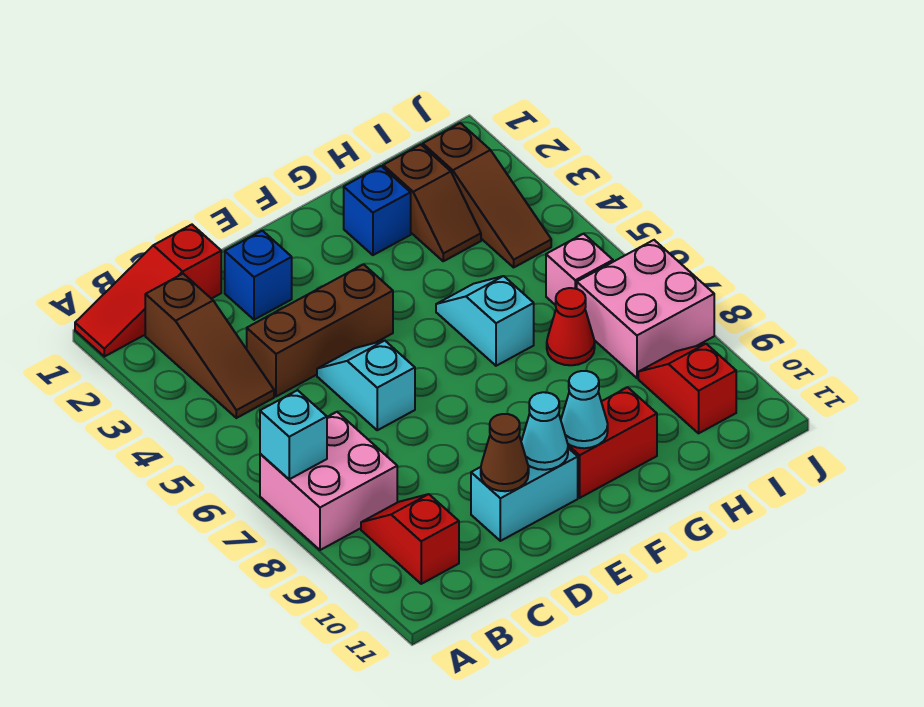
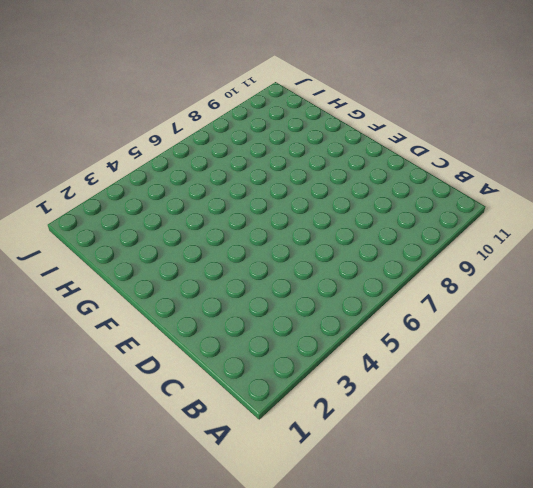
none -> red 1x3 slope [75,225,221,357]
none -> pink 2x2 brick [260,412,397,550]
none -> brown 1x3 slope [145,274,274,418]

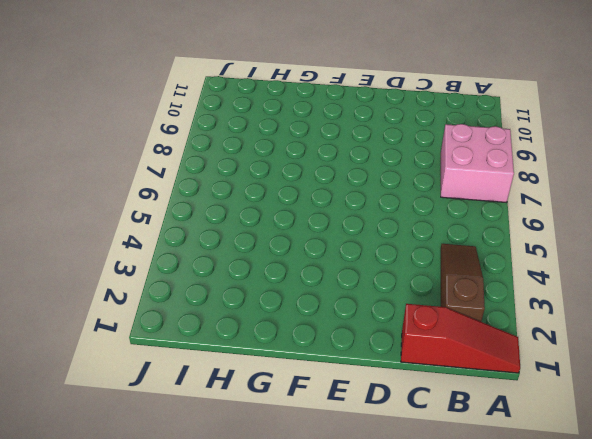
none -> red 1x2 slope [361,494,459,584]
none -> brown 1x3 brick [247,264,393,396]
none -> blue 1x1 brick [225,231,292,320]

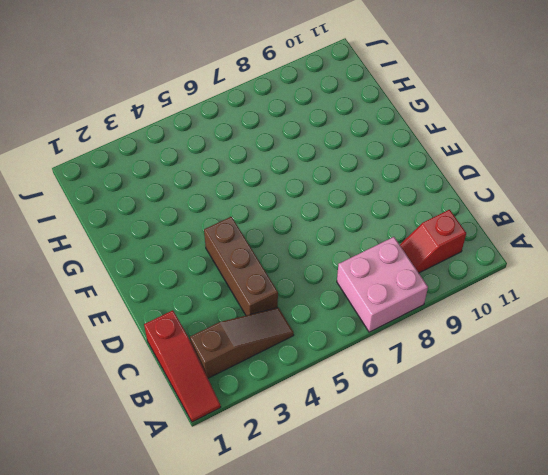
none -> blue 1x1 brick [225,231,292,320]
none -> cyan 1x2 slope [317,341,415,430]
none -> cyan 1x2 brick [471,448,578,541]

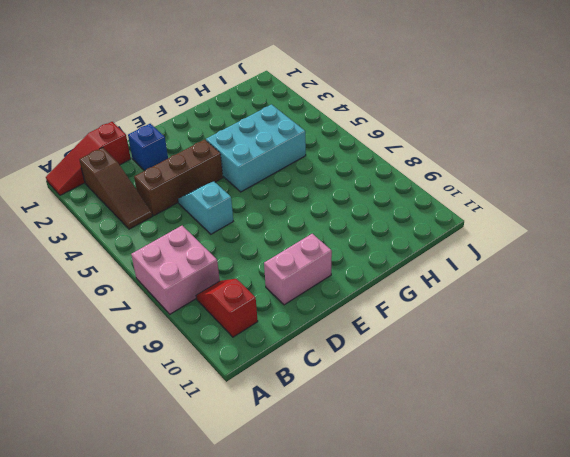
pink 1x2 brick [264,234,332,305] -> cyan 1x2 brick [471,448,578,541]
cyan 2x3 brick [206,105,306,192] -> cyan 1x2 slope [436,276,534,366]
none -> red 1x2 brick [568,387,657,498]
none -> blue 1x1 brick [344,166,411,255]
none -> brown 1x2 slope [383,145,481,261]

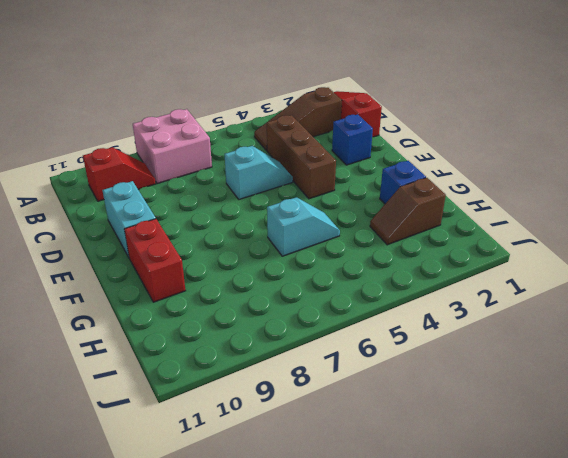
none -> red 1x1 cone [547,288,595,365]
none -> brown 1x3 slope [423,123,551,267]
none -> pink 1x1 brick [546,234,613,305]

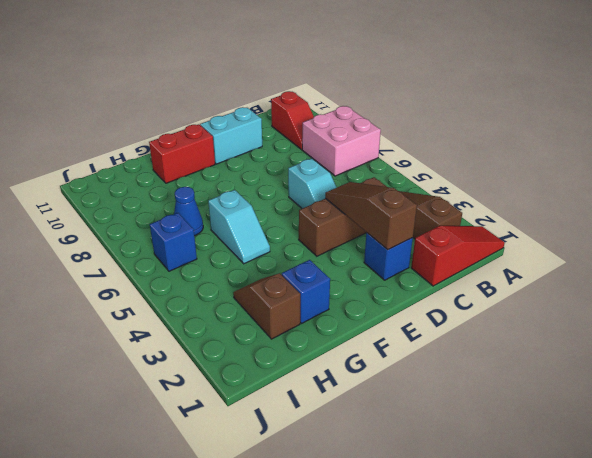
brown 1x3 slope [325,182,417,250] -> brown 1x3 slope moved to [423,123,551,267]
blue 1x1 cone [174,187,203,236] -> red 1x1 cone [547,288,595,365]
blue 1x1 brick [150,213,197,271] -> pink 1x1 brick [546,234,613,305]
none -> pink 2x2 brick [577,240,714,378]
none -> red 1x2 slope [638,344,736,433]
none -> cyan 1x1 brick [260,390,327,479]

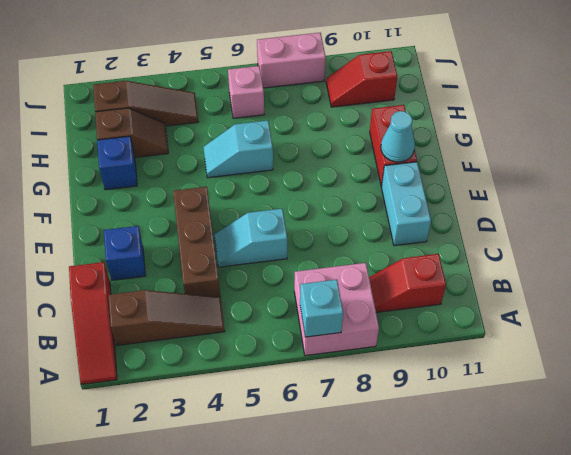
pink 1x2 brick [257,33,326,88] -> pink 2x2 brick [577,240,714,378]
none -> red 1x1 cone [547,288,595,365]
none -> brown 1x1 cone [481,414,529,491]
none -> cyan 1x1 cone [521,392,568,470]

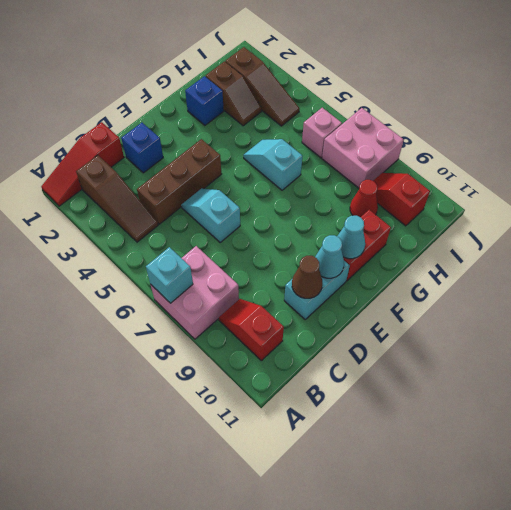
red 1x1 cone [350,180,378,217] -> red 1x1 cone moved to [547,288,595,365]

